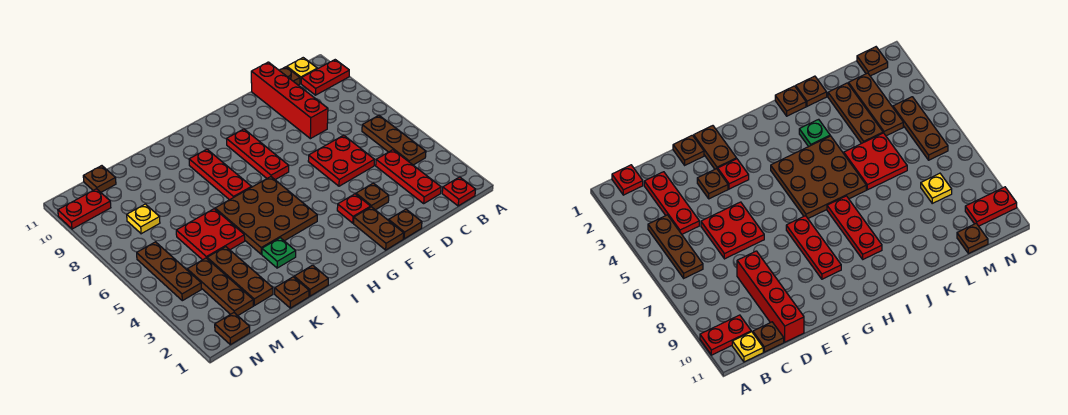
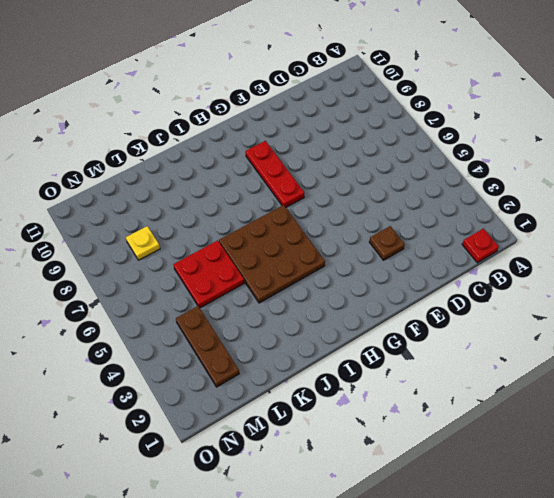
none -> red 1x2 plate [301,60,349,95]
none -> brown 1x3 plate [362,115,426,165]
none -> yellow 1x1 plate [287,58,317,83]

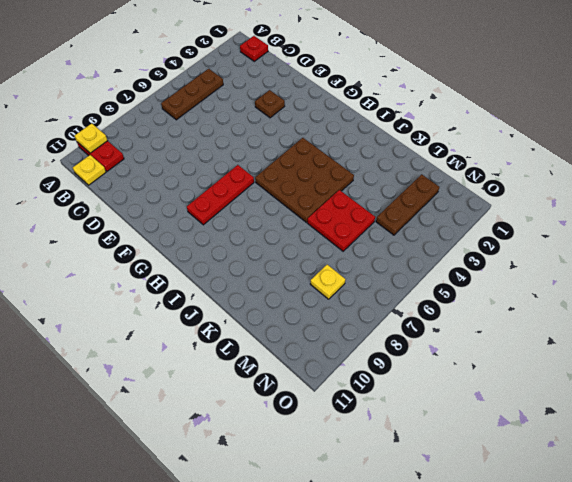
yellow 1x1 plate [75,123,108,153] -> none
none -> red 1x3 plate [376,150,441,203]
none -> brown 1x1 plate [279,67,300,85]
none -> red 2x2 plate [308,135,374,186]

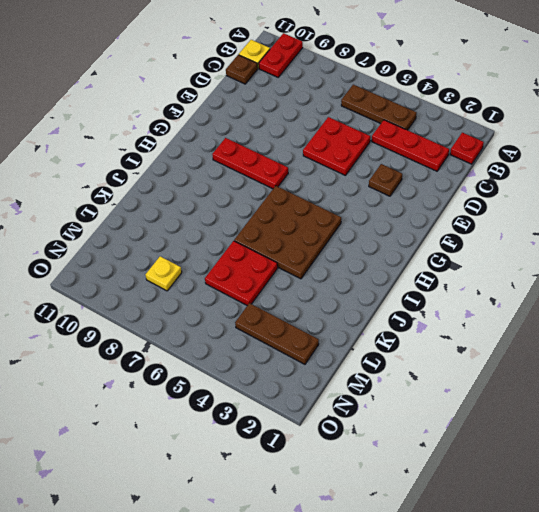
none -> red 1x4 brick [251,62,328,139]
none -> brown 1x1 plate [389,209,422,239]
none -> brown 1x2 plate [354,207,404,250]

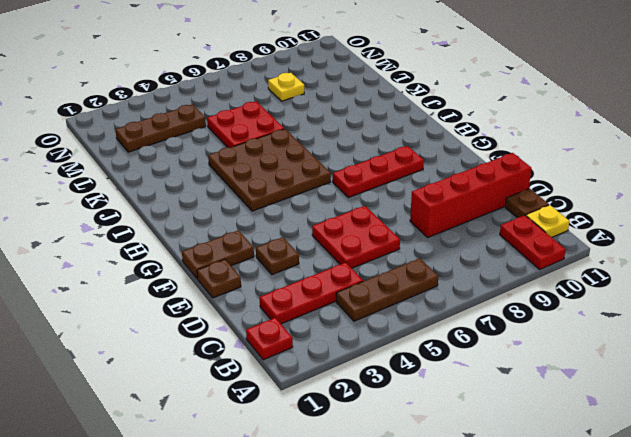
none -> red 1x1 plate [337,194,371,223]
none -> red 1x3 plate [189,149,252,200]
none -> brown 1x1 plate [294,265,328,296]

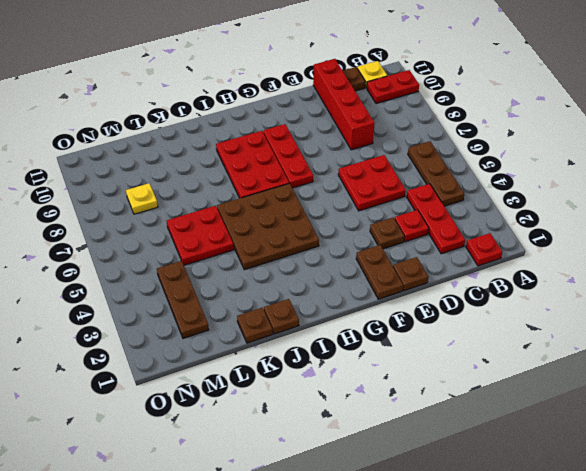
red 1x1 plate [395,210,429,242] -> red 1x1 plate moved to [337,194,371,223]
red 2x3 plate [216,131,289,198] -> red 1x3 plate [189,149,252,200]
none -> green 1x1 plate [262,238,296,268]
none -> brown 1x3 plate [207,247,273,306]
none -> brown 1x1 plate [83,166,116,192]

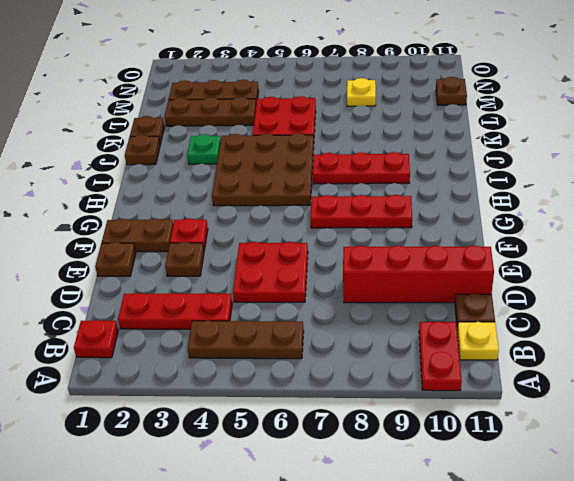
none -> brown 1x1 plate [215,313,250,345]
none -> brown 1x3 plate [137,242,201,301]
none -> red 1x2 plate [58,189,111,229]

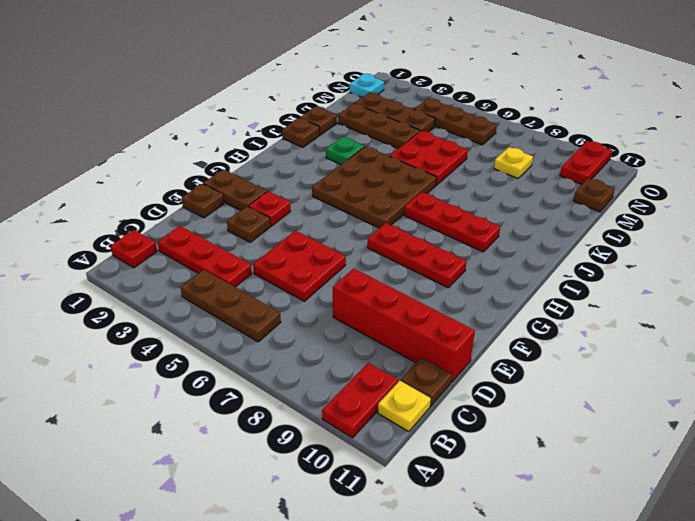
cyan 1x1 plate [350,74,384,98] -> brown 1x1 plate [215,313,250,345]

